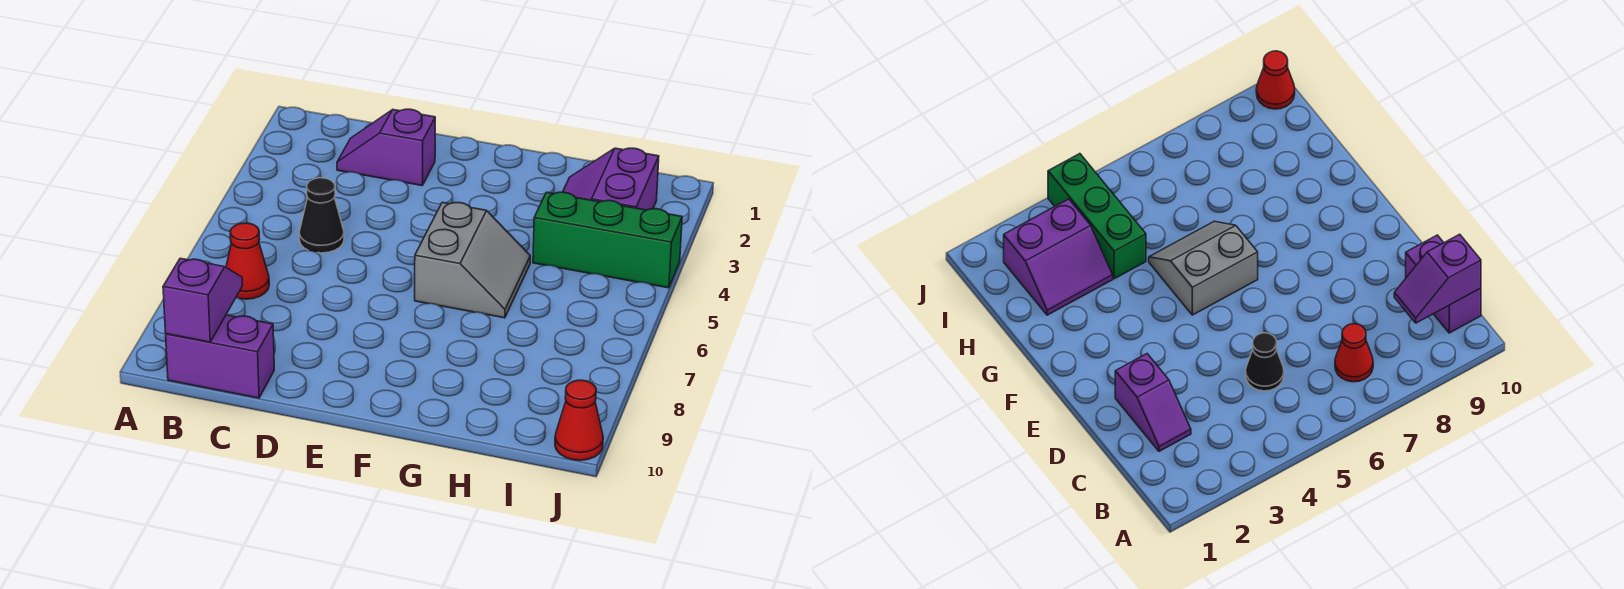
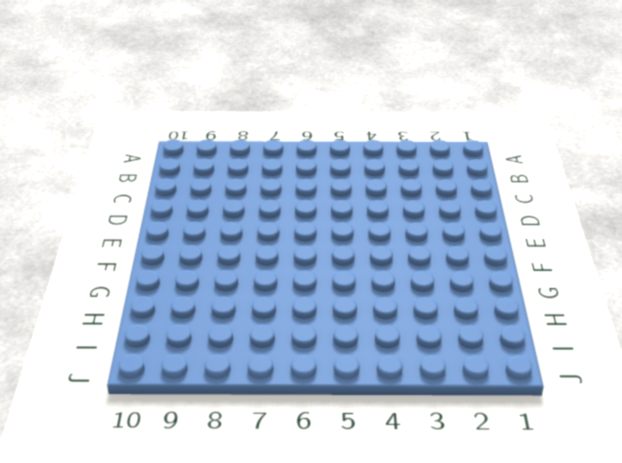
none -> red 1x1 cone [226,223,269,299]
none -> purple 1x2 brick [166,315,274,398]

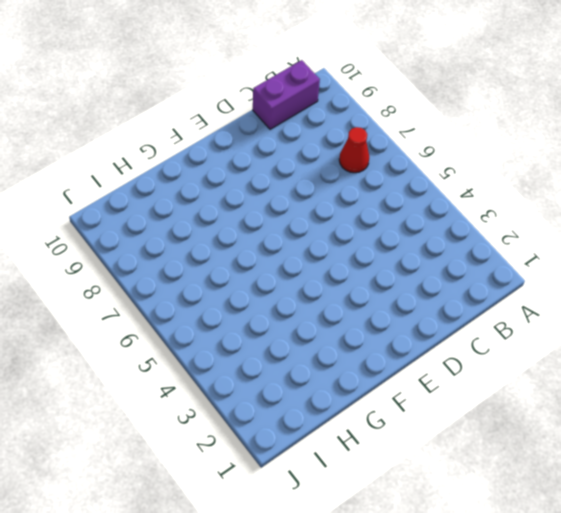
none -> purple 1x2 slope [337,109,435,186]
none -> black 1x1 cone [299,178,344,253]

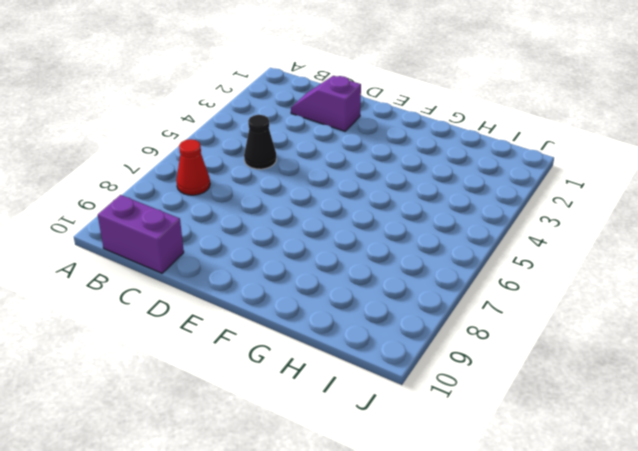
none -> grey 2x2 slope [415,202,530,318]
none -> purple 2x2 slope [563,148,659,210]

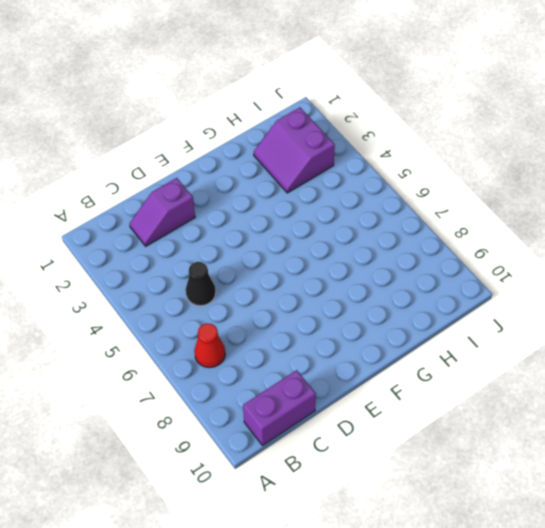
none -> grey 2x2 slope [415,202,530,318]
none -> green 1x3 brick [533,192,682,288]

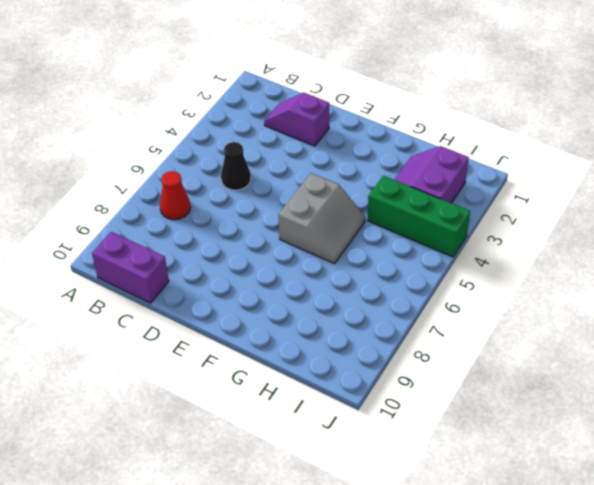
none -> red 1x1 cone [555,380,603,460]
none -> purple 1x2 slope [163,258,243,342]

